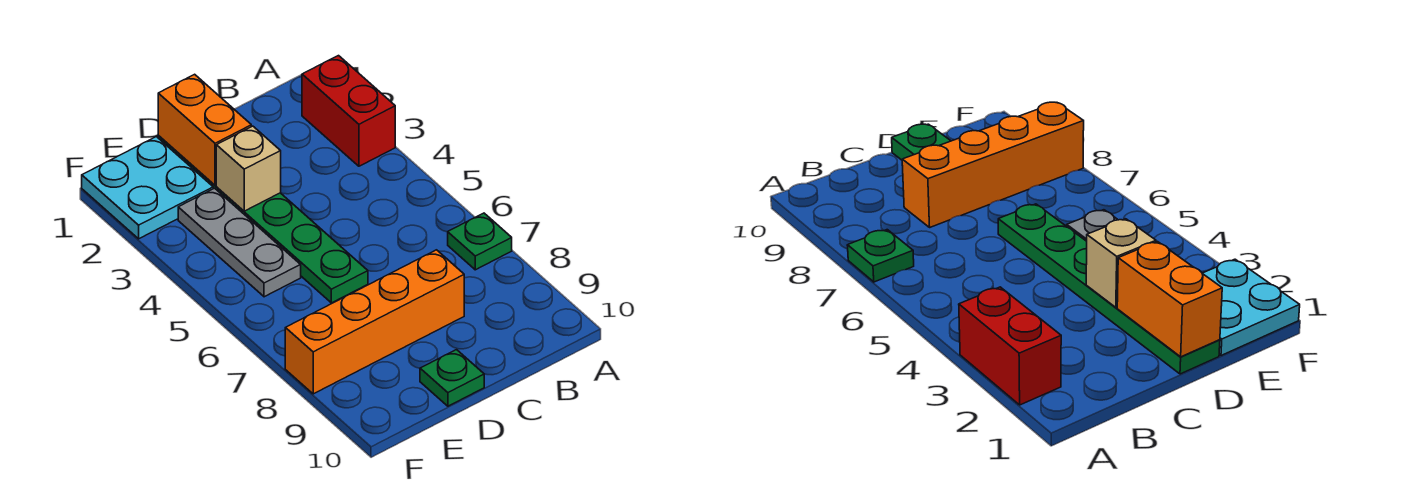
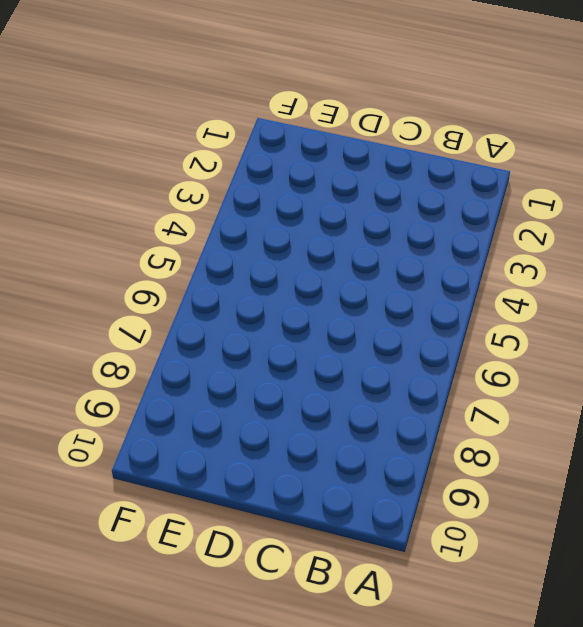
none -> red 1x2 brick [302,56,395,166]
none -> green 1x1 plate [448,213,512,270]

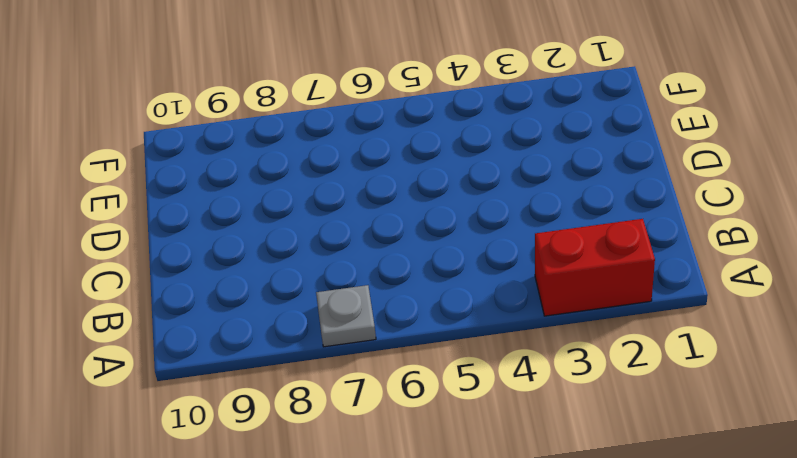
grey 1x1 plate [316,285,376,347] -> green 1x1 plate [448,213,512,270]
none -> orange 1x4 brick [285,250,464,394]
none -> green 1x6 plate [158,136,368,303]

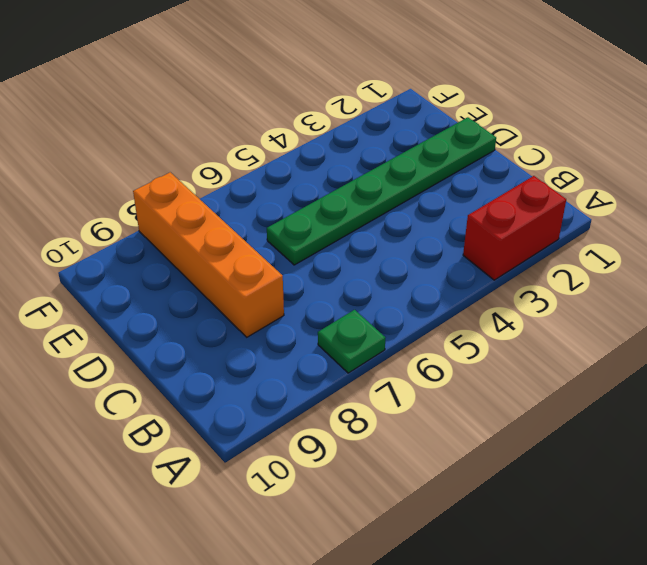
none -> green 1x1 plate [420,350,484,406]
none -> cyan 2x2 plate [82,137,213,239]

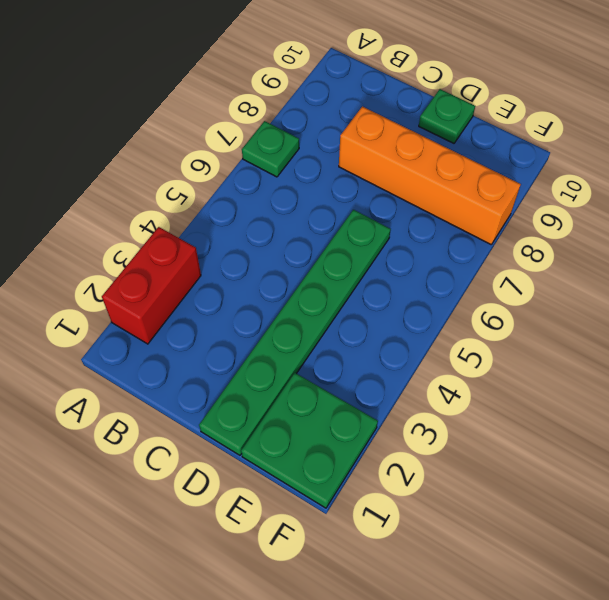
green 2x2 plate [241,373,378,508] -> cyan 2x2 plate [82,137,213,239]
none -> grey 1x3 plate [178,188,301,297]
none -> orange 1x2 brick [158,74,251,185]

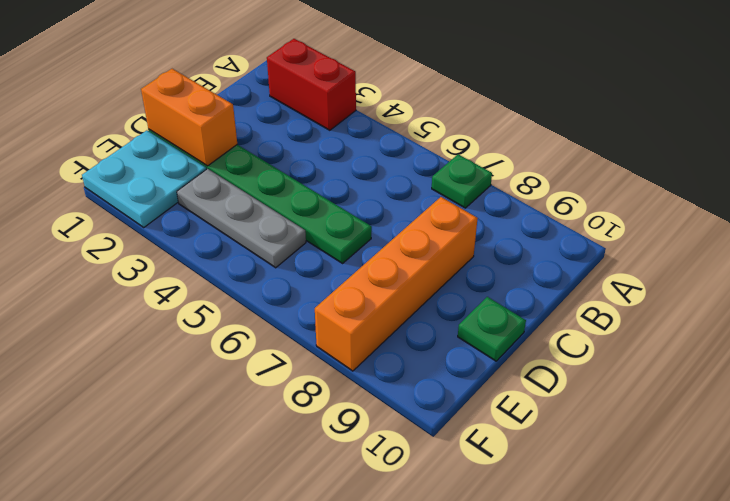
none -> tan 1x1 brick [216,126,281,211]

